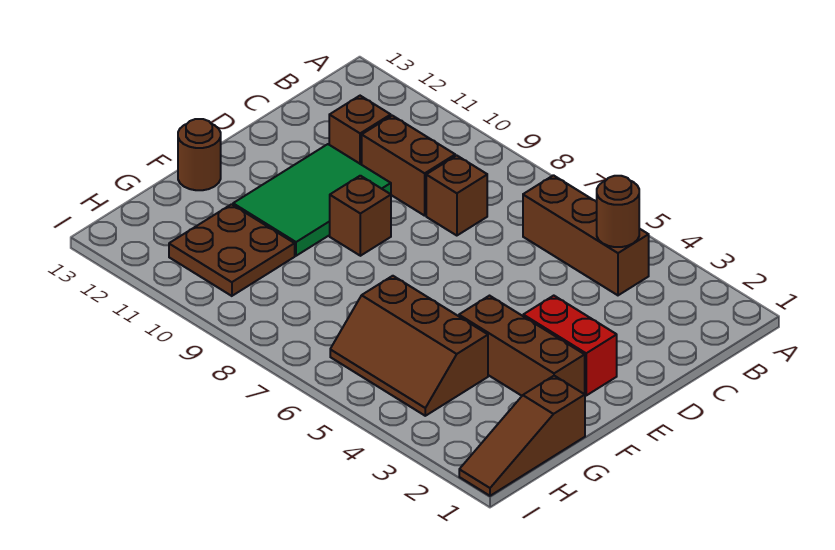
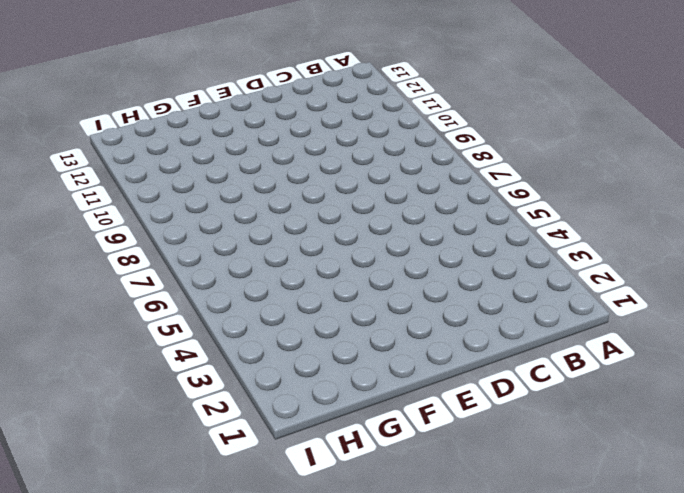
none -> brown 1x3 brick [523,175,649,295]
none -> brown 1x1 brick [426,156,487,236]
none -> brown 1x2 brick [362,116,455,216]

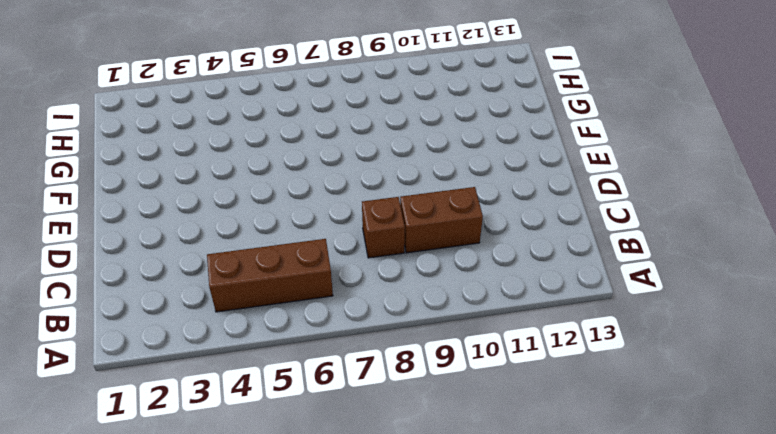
none -> brown 1x1 brick [329,96,391,165]
none -> green 2x3 tile [233,144,391,256]
none -> red 1x2 brick [523,296,617,395]

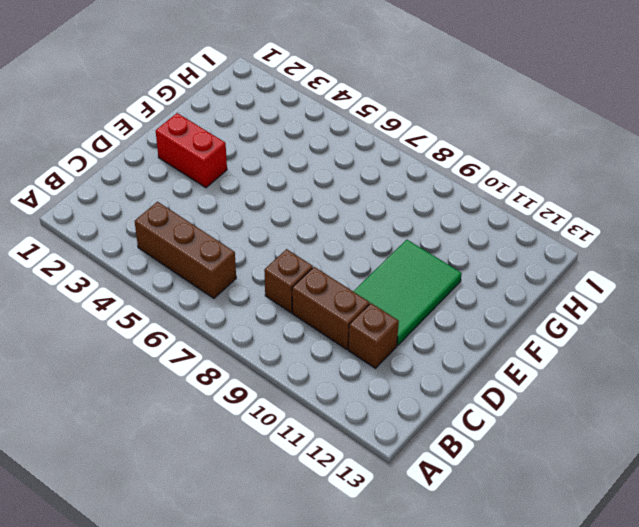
none -> brown 1x1 brick [330,176,391,256]
none -> brown 1x3 brick [459,296,585,396]
none -> brown 1x1 round brick [178,119,221,190]

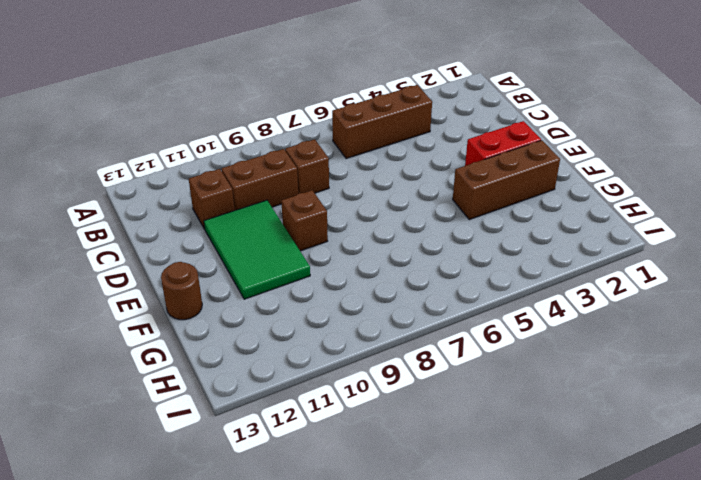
none -> brown 1x3 slope [459,376,585,496]
none -> brown 2x3 slope [330,276,488,416]
none -> brown 2x2 plate [169,204,295,296]

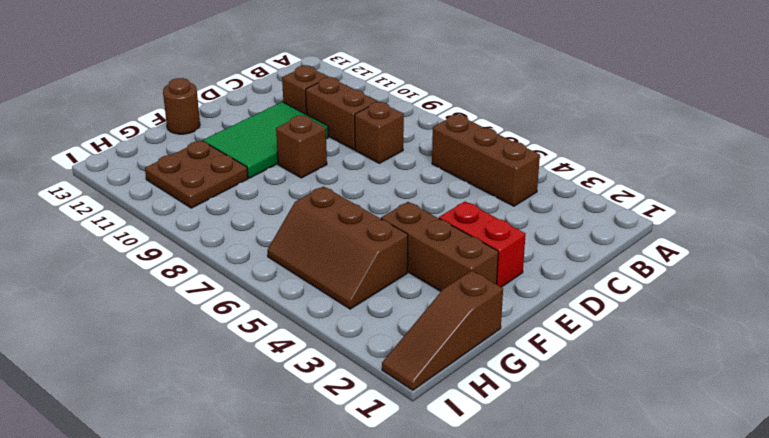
none -> brown 1x1 round brick [597,176,639,247]

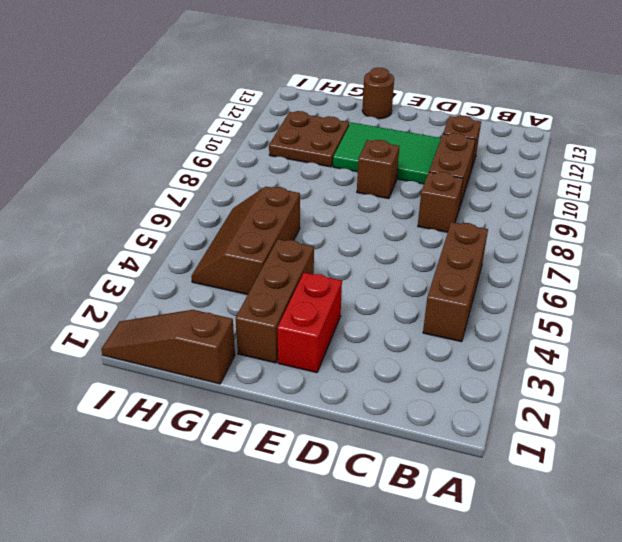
none -> brown 1x1 round brick [597,176,639,247]

